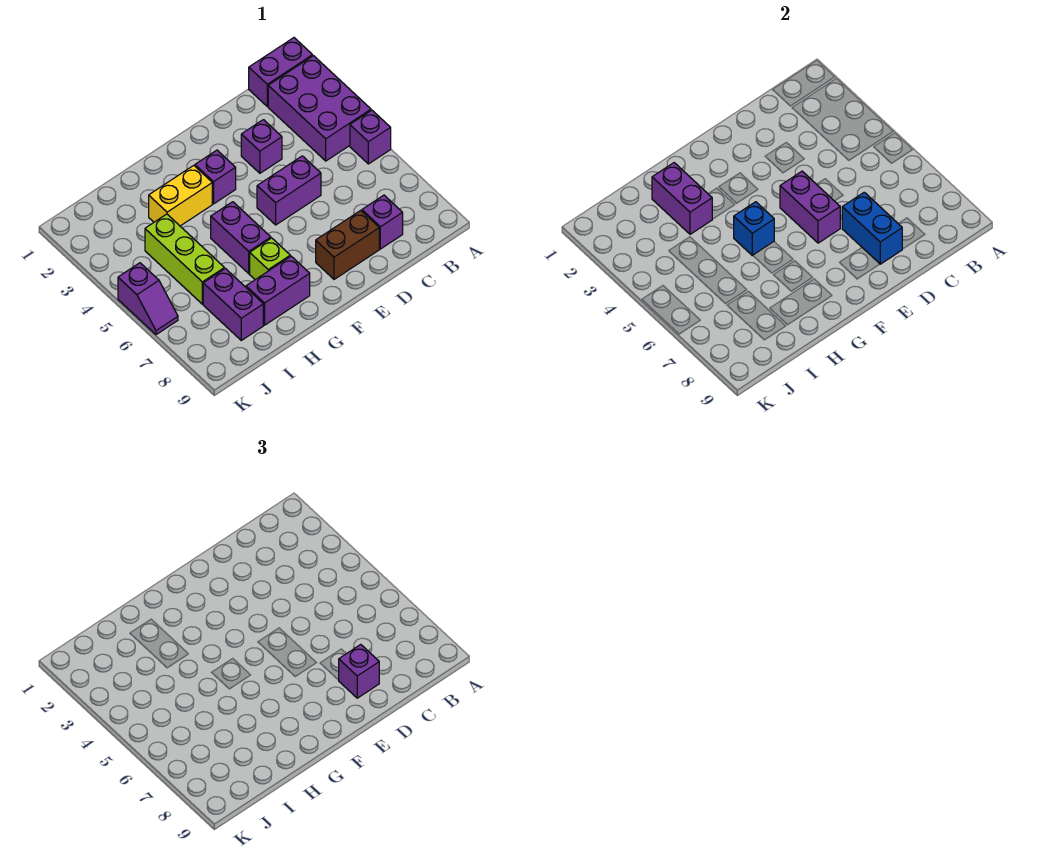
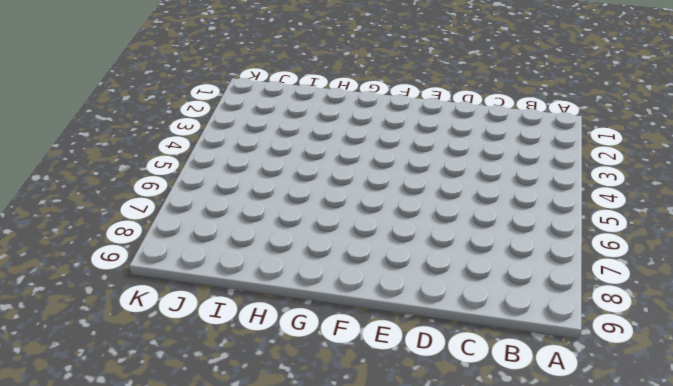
none -> purple 1x2 brick [249,38,313,106]
none -> purple 2x3 brick [268,56,371,161]
none -> purple 1x1 brick [350,110,391,164]

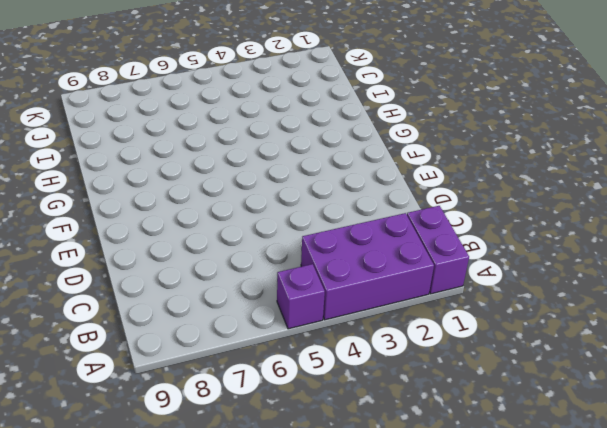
none -> purple 1x1 brick [362,195,403,249]
none -> purple 1x1 brick [241,120,282,173]
none -> purple 1x2 brick [257,156,321,225]

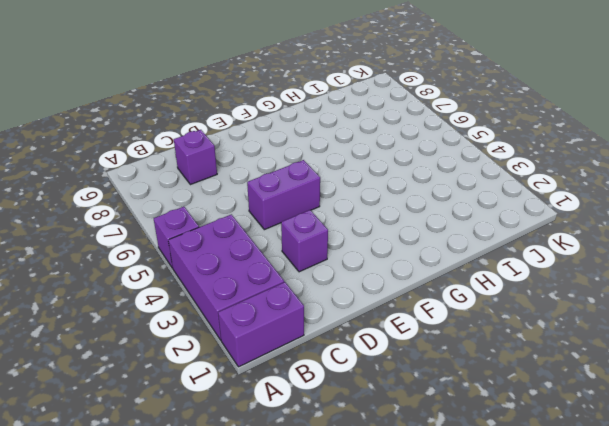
none -> brown 1x2 brick [316,210,379,279]
none -> purple 1x1 brick [195,150,236,204]
none -> yellow 1x2 brick [149,165,212,226]

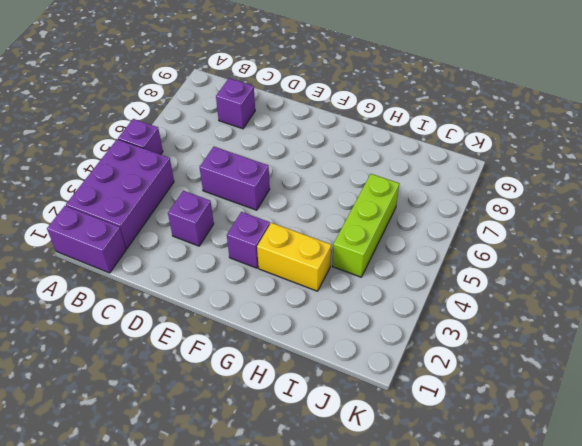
none -> brown 1x2 brick [316,210,379,279]
none -> purple 1x2 brick [211,202,271,274]
none -> lime 1x1 brick [250,238,290,280]

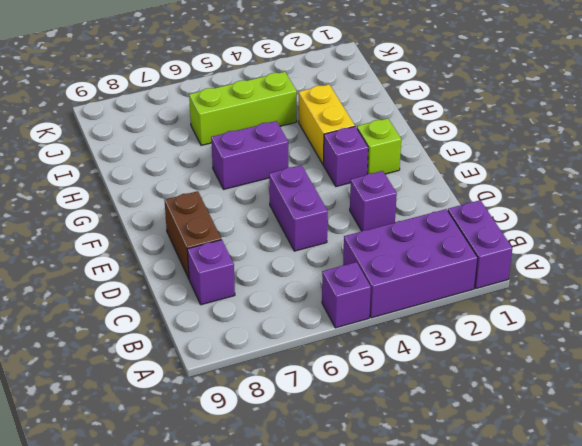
lime 1x1 brick [357,118,401,174] -> lime 1x1 brick moved to [250,238,290,280]
none -> purple 1x2 brick [246,256,310,325]
none -> purple 1x2 brick [203,269,263,340]
none -> purple 1x2 slope [118,263,178,335]

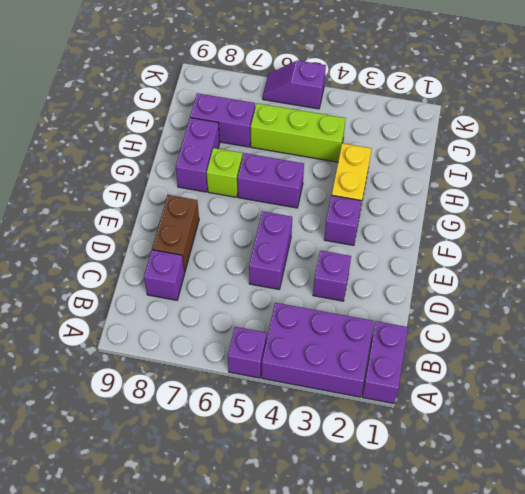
none -> blue 1x2 brick [842,192,902,264]
none -> purple 1x2 brick [780,171,840,243]
none -> blue 1x1 brick [734,202,774,256]

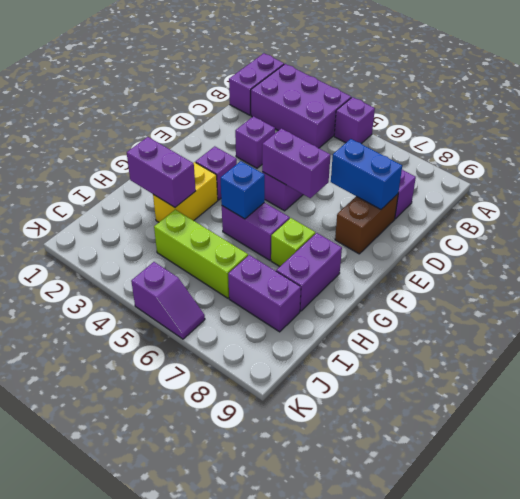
none -> purple 1x1 brick [339,644,379,698]

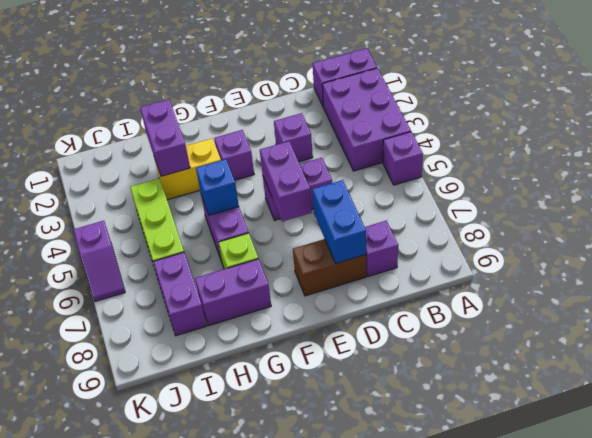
none -> purple 1x1 brick [339,644,379,698]

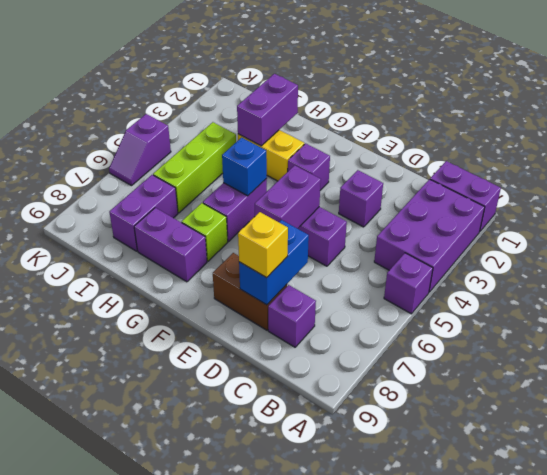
yellow 1x1 brick [238,212,288,278] -> purple 1x1 brick [339,644,379,698]

